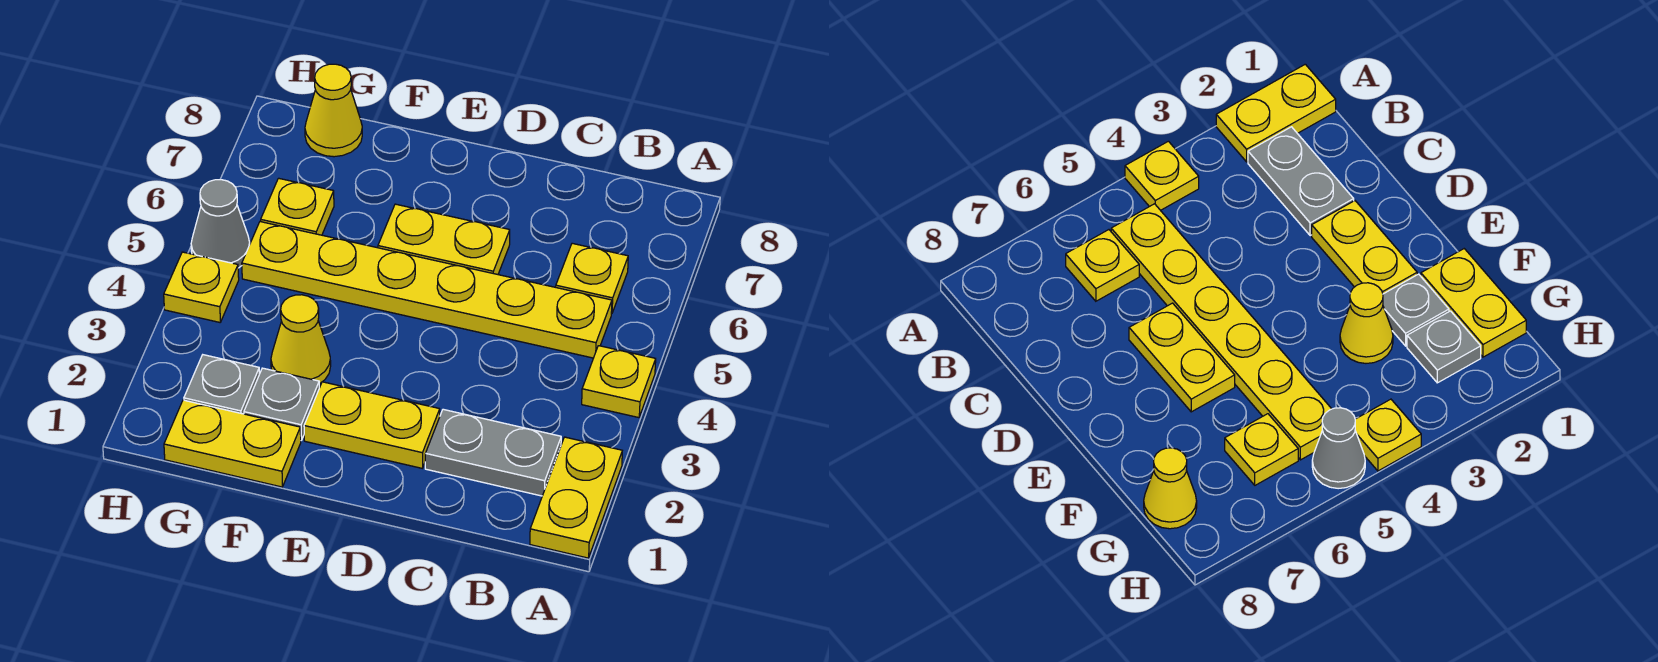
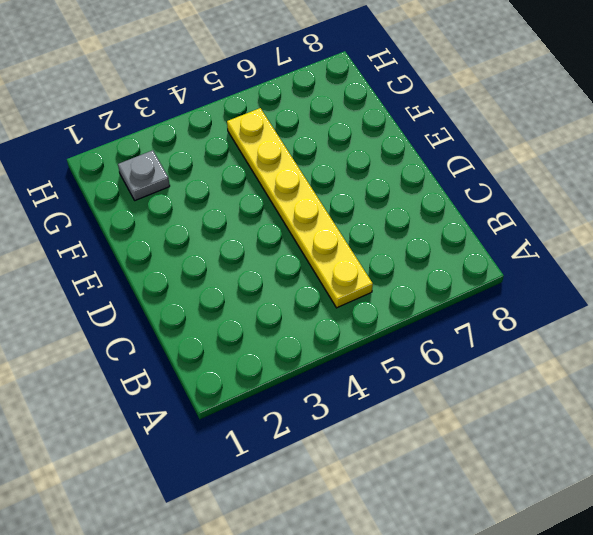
none -> yellow 1x2 plate [530,437,622,558]
none -> yellow 1x1 plate [582,346,656,418]
none -> grey 1x2 plate [425,409,561,496]

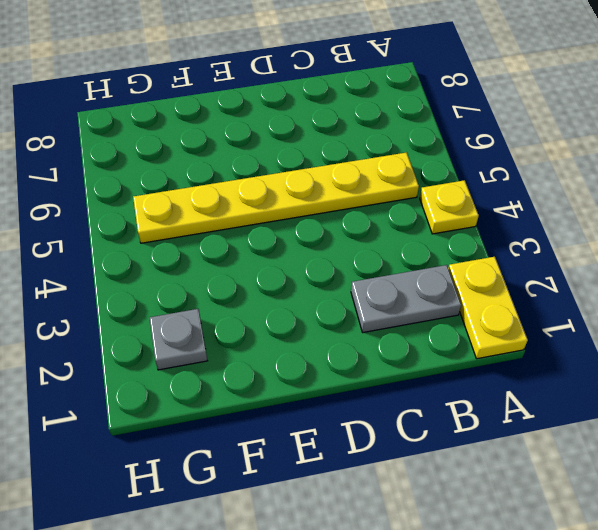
none -> yellow 1x1 plate [556,243,628,314]
none -> yellow 1x2 plate [304,382,440,468]
none -> yellow 1x2 plate [378,204,510,274]

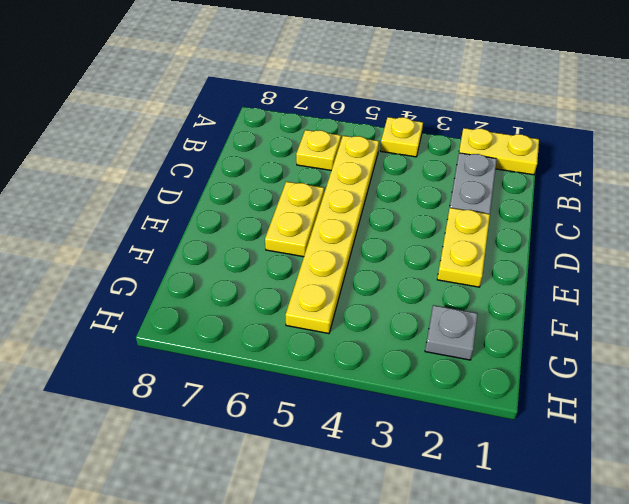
none -> yellow 1x2 plate [164,400,301,487]
none -> grey 1x1 plate [244,368,319,440]
none -> yellow 1x1 cone [271,295,331,384]

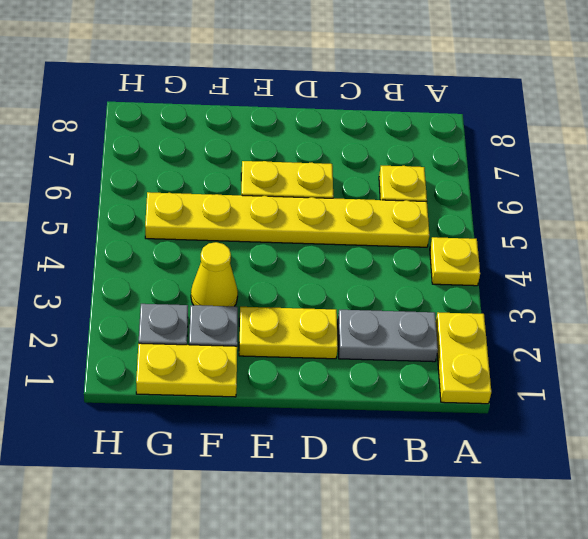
none -> yellow 1x1 plate [261,178,334,235]
none -> yellow 1x1 cone [305,64,362,157]
none -> yellow 1x1 plate [164,252,239,322]

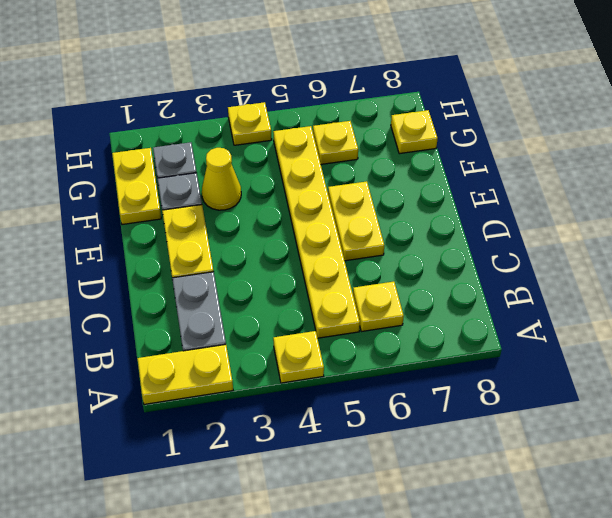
yellow 1x1 plate [391,110,438,154] -> yellow 1x1 cone [305,64,362,157]
none -> grey 1x1 cone [191,180,250,268]

